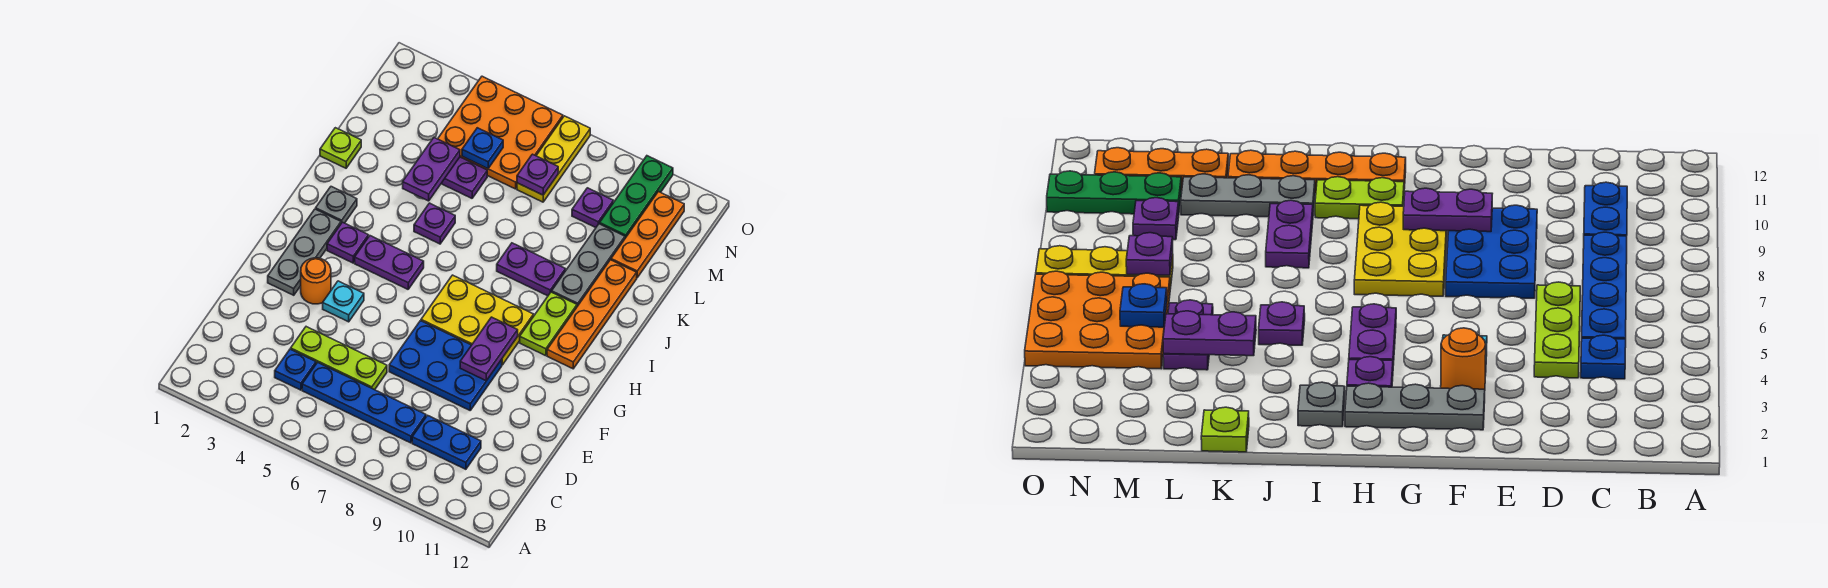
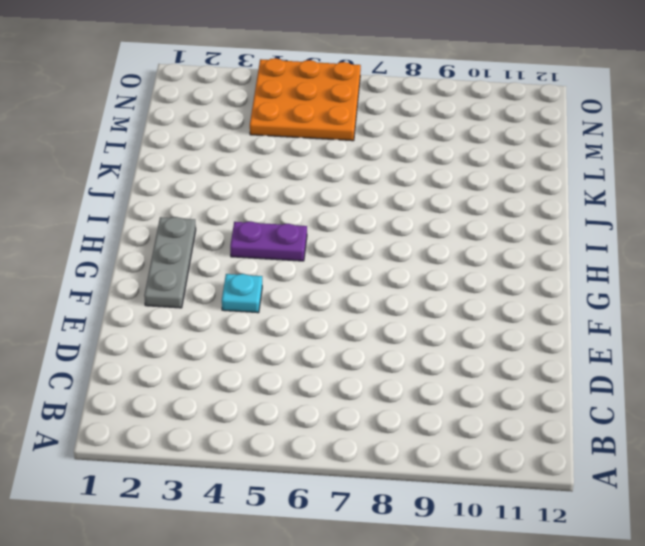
none -> blue 1x1 plate [275,349,316,390]
none -> blue 1x4 plate [302,362,426,443]
none -> blue 1x2 plate [412,415,481,469]

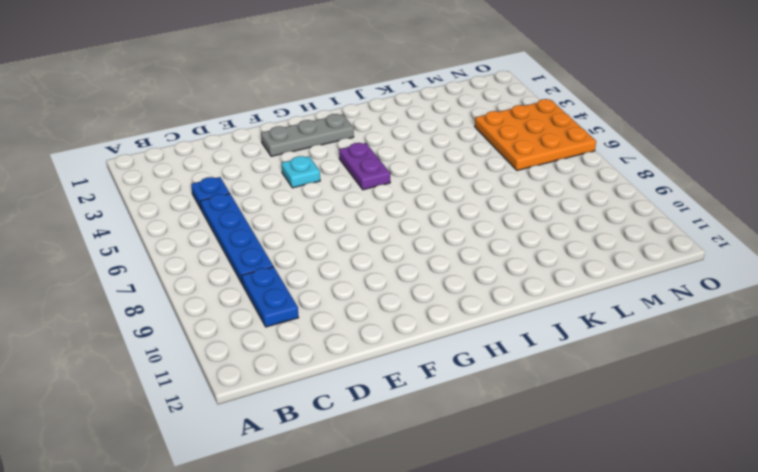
none -> lime 1x3 plate [291,327,387,390]
none -> blue 2x3 plate [389,321,502,410]
none -> orange 1x1 round brick [301,258,331,304]

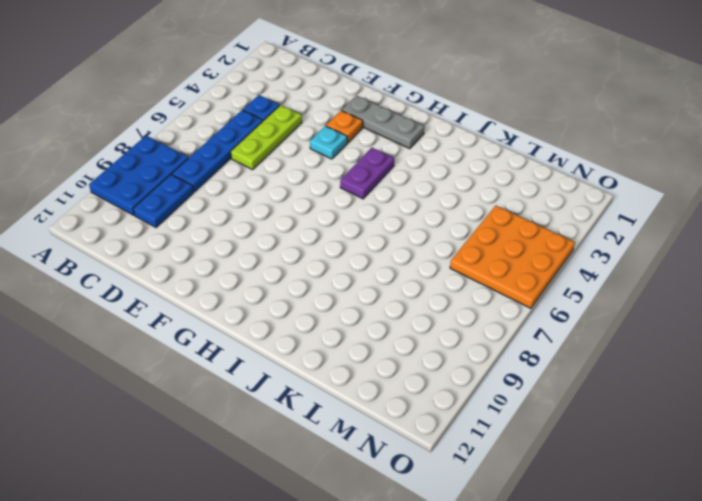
blue 2x3 plate [89,136,189,215] -> blue 2x3 plate moved to [389,321,502,410]
orange 1x1 plate [326,110,363,143] -> orange 1x1 round brick [301,258,331,304]
none -> yellow 2x3 plate [421,275,534,365]
none -> purple 1x1 plate [327,222,368,263]
none -> lime 1x2 plate [520,292,577,356]

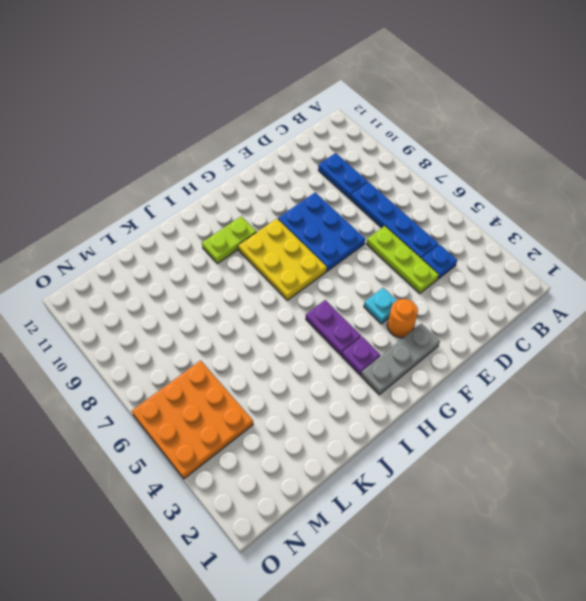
none -> orange 1x4 plate [547,260,637,369]
none -> grey 1x1 plate [316,187,357,223]
none -> purple 1x1 plate [414,203,455,244]

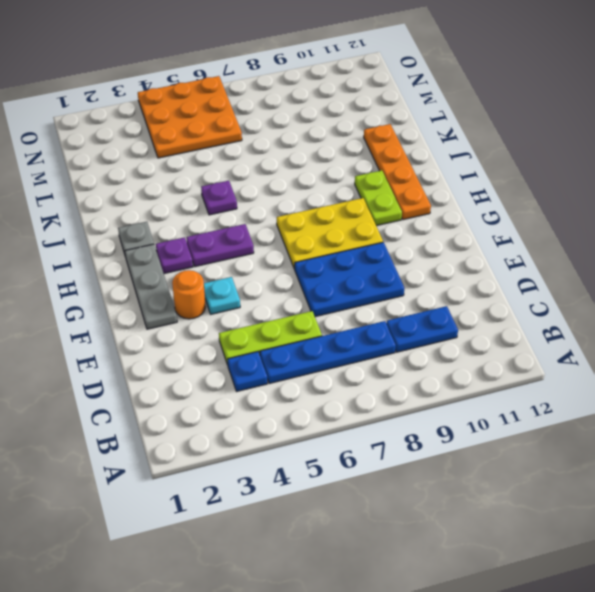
none -> purple 1x2 plate [497,243,566,296]
none -> grey 1x3 plate [552,224,625,306]
none -> lime 1x1 plate [320,128,361,168]

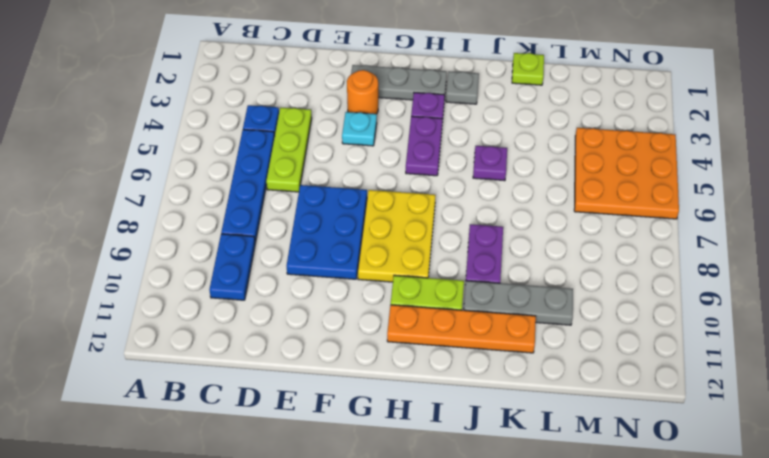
none -> purple 1x2 plate [441,157,487,198]
none -> orange 1x3 plate [611,192,684,278]
none -> yellow 1x3 plate [517,116,590,202]

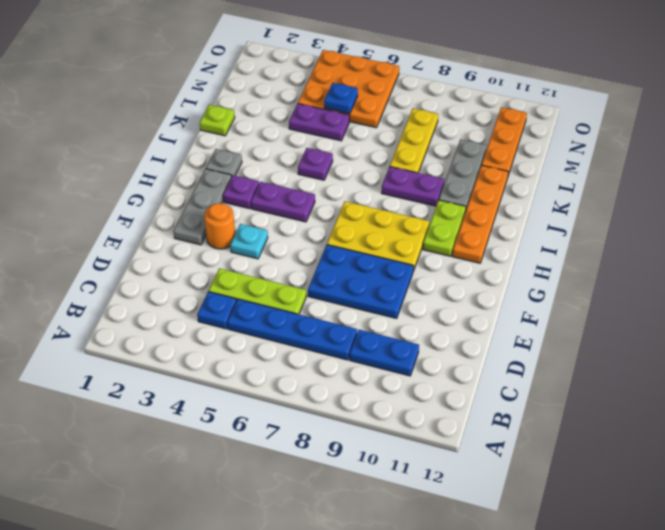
yellow 1x3 plate [390,108,438,173] -> yellow 1x3 plate moved to [517,116,590,202]
none -> purple 1x1 plate [572,188,613,228]
none -> green 1x3 plate [600,156,673,238]
none -> purple 1x2 plate [460,317,518,381]

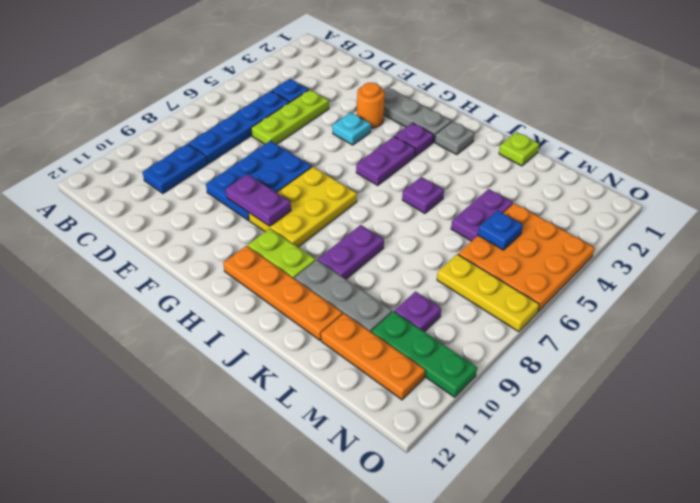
none -> purple 1x2 plate [403,138,460,201]
none -> purple 1x1 plate [517,154,558,195]

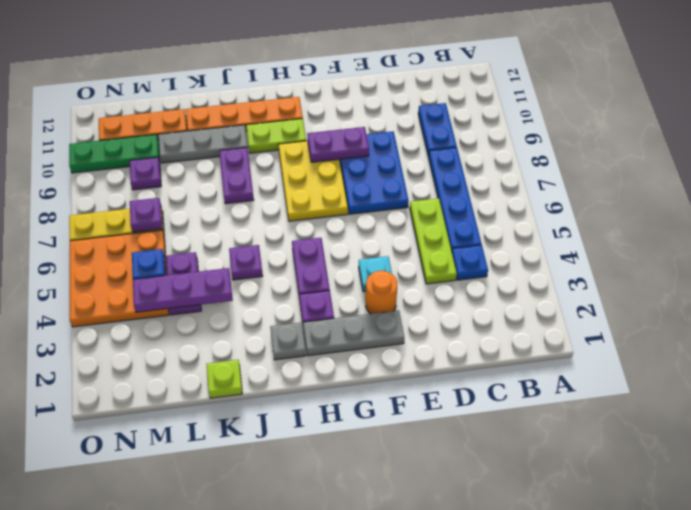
purple 1x3 plate [133,268,233,312] -> purple 1x2 plate [403,138,460,201]

